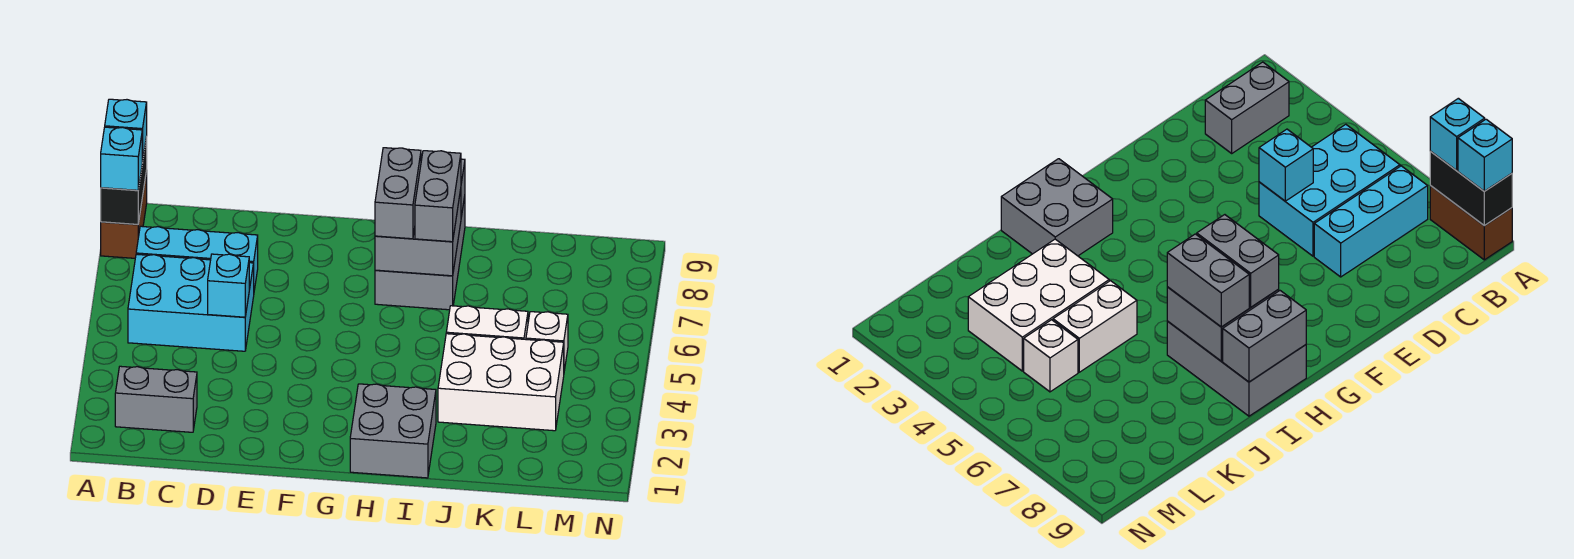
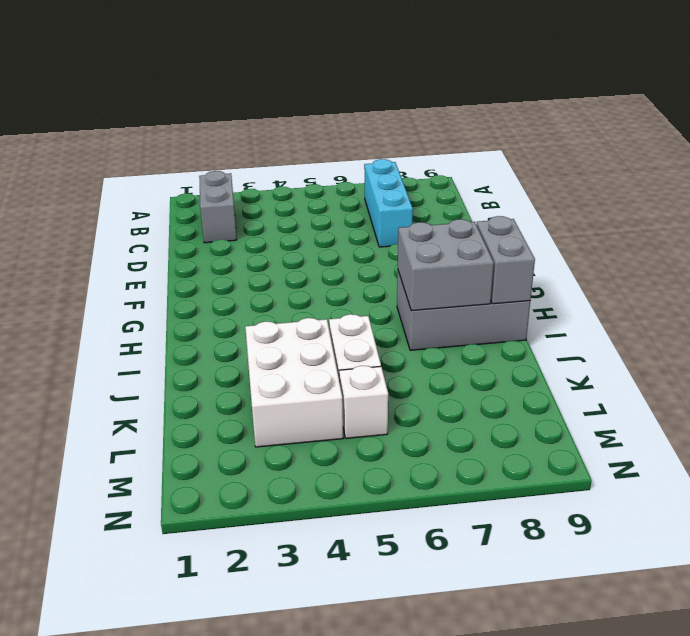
none -> brown 1x2 brick [101,171,147,258]
none -> cyan 2x3 brick [128,254,254,351]
none -> grey 2x2 brick [350,384,436,478]

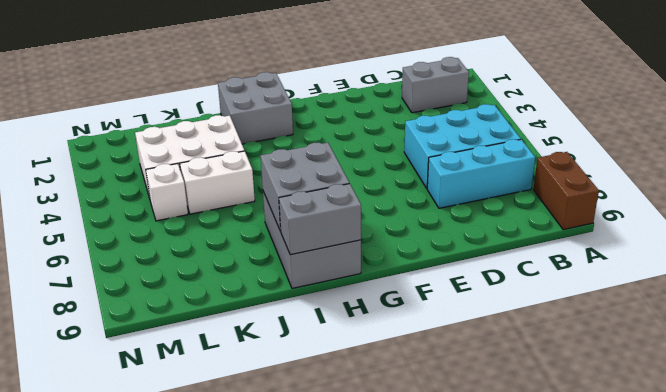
none -> black 1x2 brick [101,137,147,225]
none -> cyan 1x1 brick [208,254,249,317]
none -> cyan 1x1 brick [101,127,142,190]

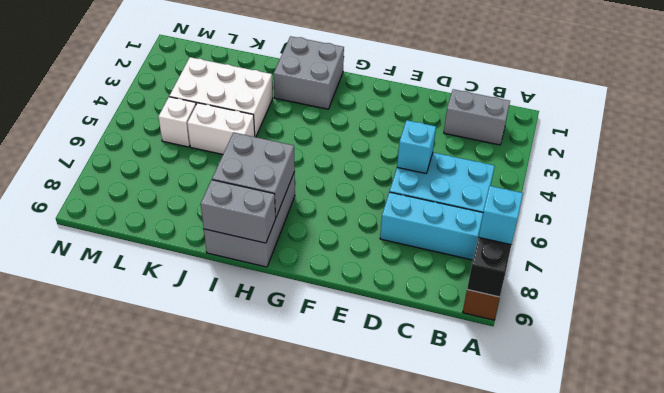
none -> cyan 1x1 brick [105,99,147,162]
none -> grey 1x2 brick [375,148,421,239]
none -> grey 1x2 brick [415,151,461,242]

